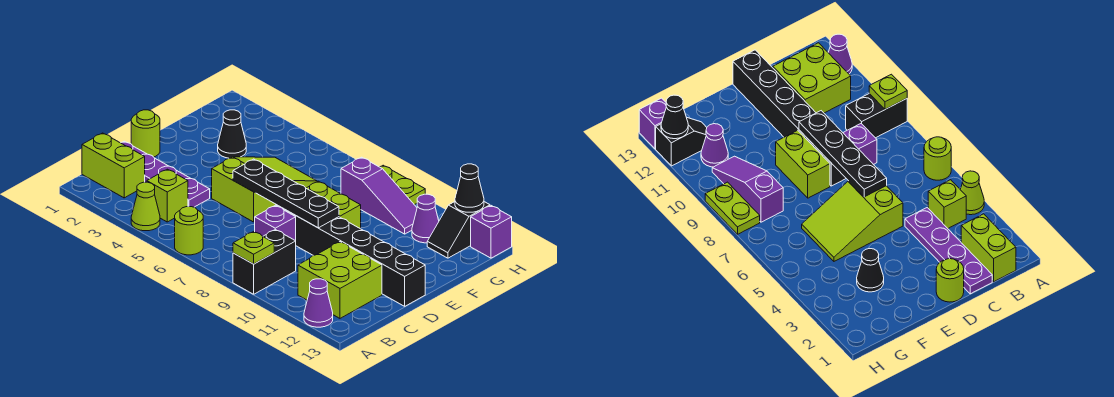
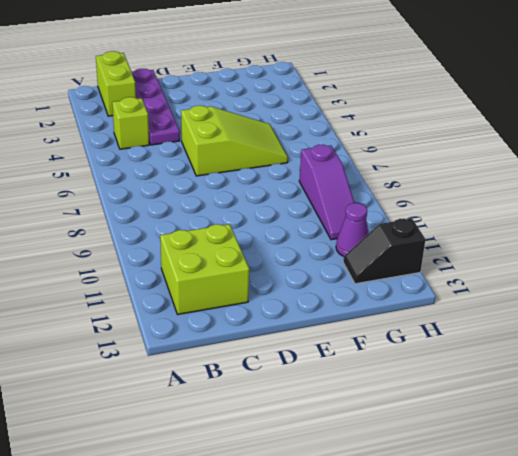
none -> lime 1x1 cone [131,182,160,231]
none -> lime 1x1 round brick [175,207,203,255]
none -> black 1x2 brick [233,230,296,294]

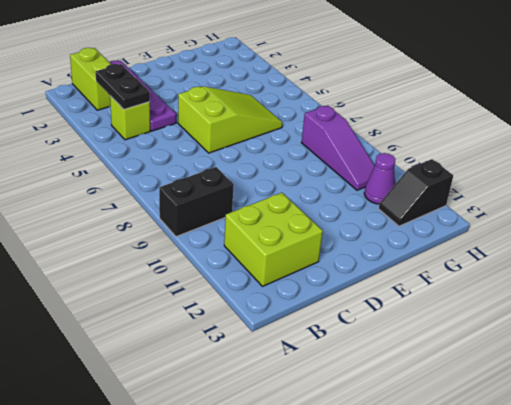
black 1x2 plate [96,64,150,109] -> none
none -> lime 1x1 cone [131,182,160,231]
none -> lime 1x1 round brick [175,207,203,255]
none -> purple 1x1 cone [304,279,333,327]

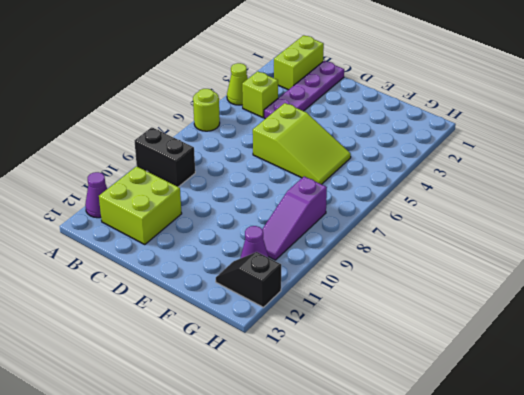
none -> purple 1x1 brick [255,205,296,241]
none -> lime 1x1 round brick [131,110,160,157]
none -> black 1x6 brick [276,205,425,306]

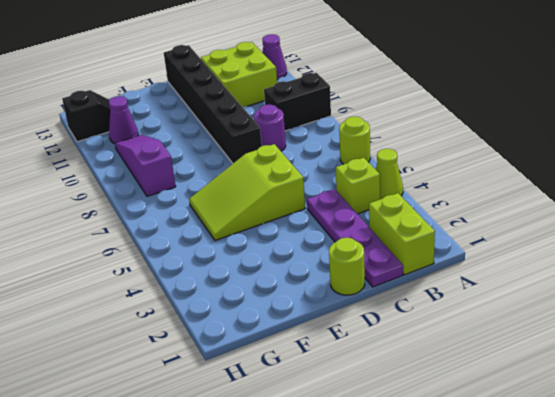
purple 1x1 round brick [254,105,286,151] -> purple 1x1 brick [255,205,296,241]
none -> lime 1x2 brick [306,181,361,229]
none -> black 1x1 cone [218,110,246,158]
none -> lime 1x2 plate [380,165,425,205]

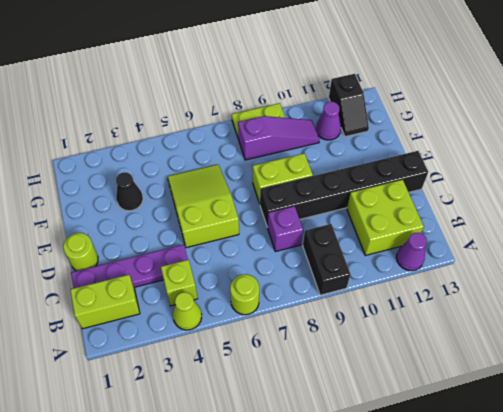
none -> purple 1x1 brick [471,206,512,258]
none -> lime 1x1 plate [233,232,274,264]
none -> black 1x4 plate [233,159,339,228]

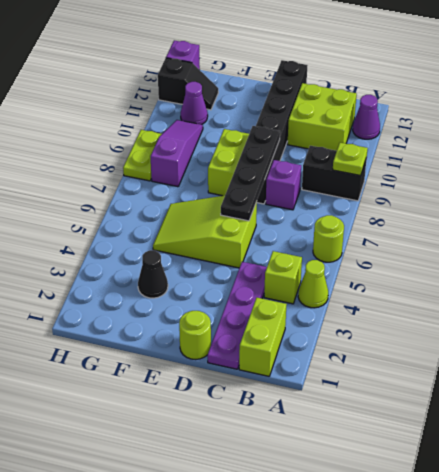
none -> black 1x1 cone [455,164,484,212]

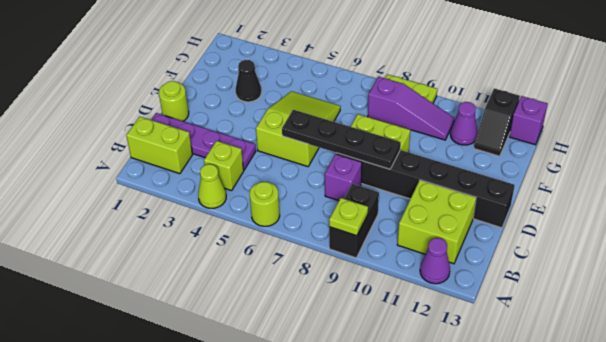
none -> black 1x1 cone [455,164,484,212]

